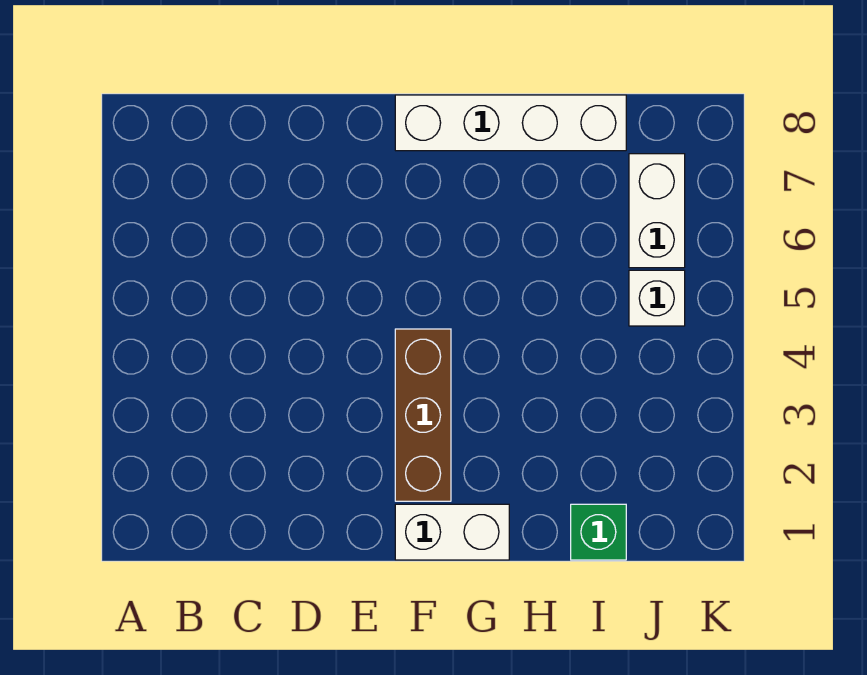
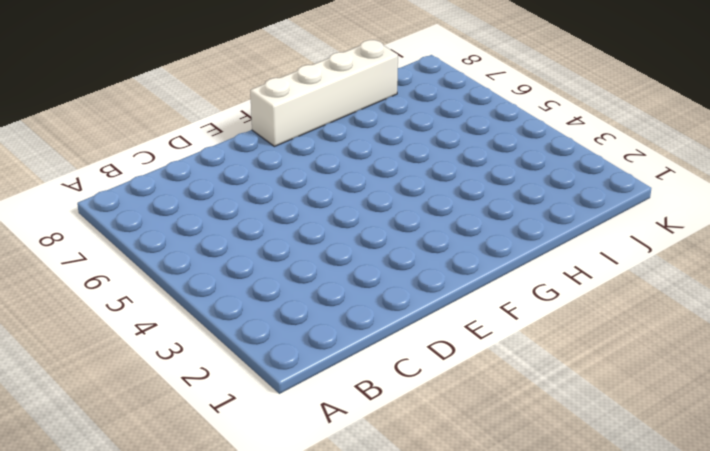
none -> white 1x2 brick [395,504,509,560]
none -> brown 1x3 brick [395,329,451,501]

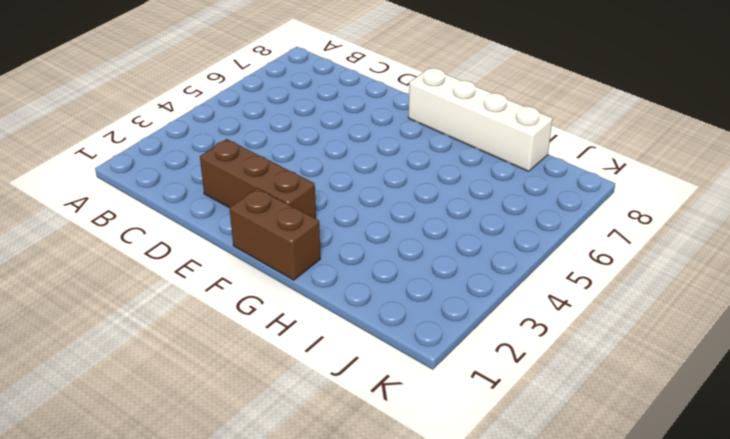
brown 1x3 brick [200,139,316,219] -> brown 1x3 brick turned to [395,329,451,501]
brown 1x2 brick [230,188,320,280] -> white 1x2 brick [395,504,509,560]
none -> green 1x1 brick [571,504,626,560]
none -> white 1x1 brick [629,270,685,326]

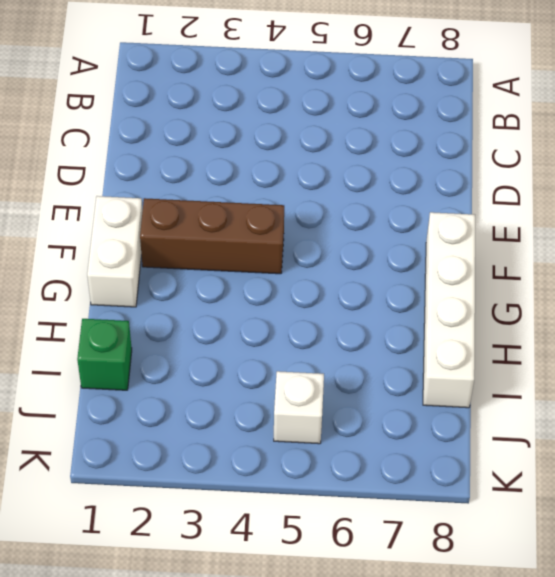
none -> white 1x2 brick [629,154,685,268]

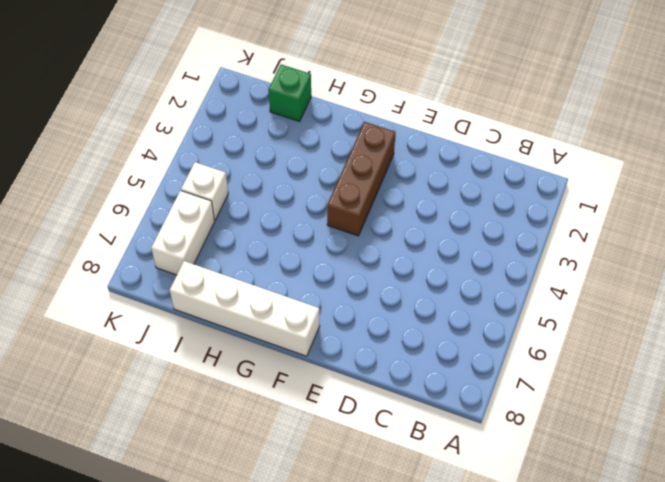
none -> white 1x2 brick [395,504,509,560]

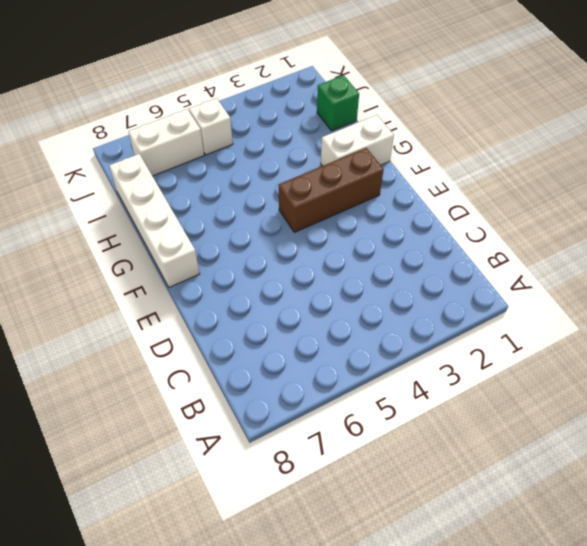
white 1x2 brick [321,115,394,166] -> white 1x2 brick turned to [395,504,509,560]

